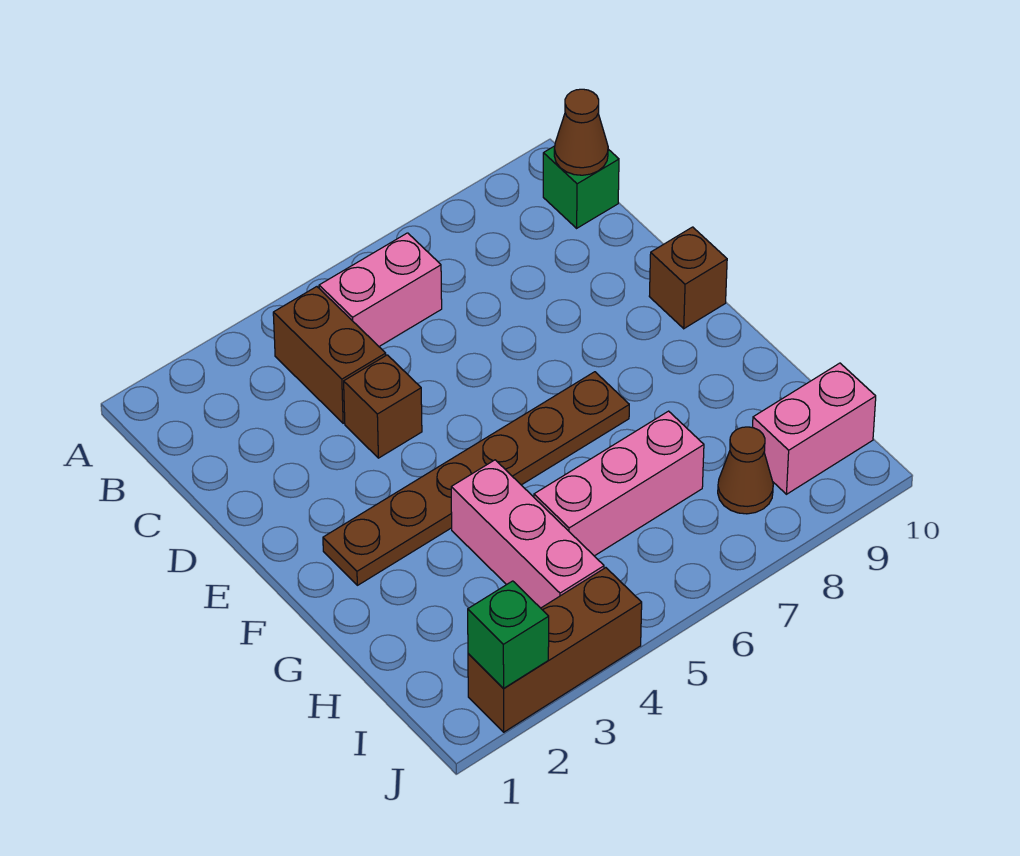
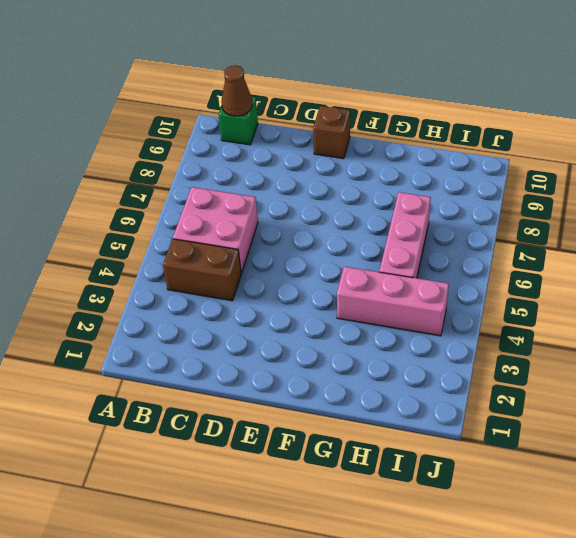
pink 2x2 brick [173,187,258,273] -> pink 1x2 brick [319,233,442,346]
none -> brown 1x1 brick [344,355,422,458]
none -> brown 1x6 plate [323,372,629,585]
none -> brown 1x1 cone [718,427,773,514]

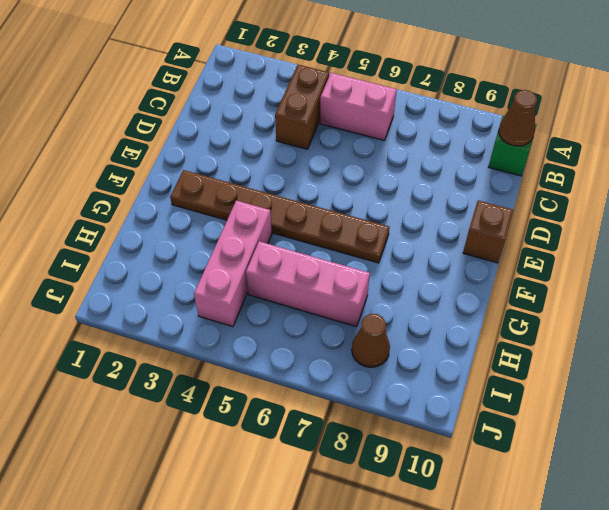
none -> brown 1x1 brick [344,355,422,458]
none -> pink 1x2 brick [753,363,876,494]
none -> brown 1x3 brick [468,568,642,732]

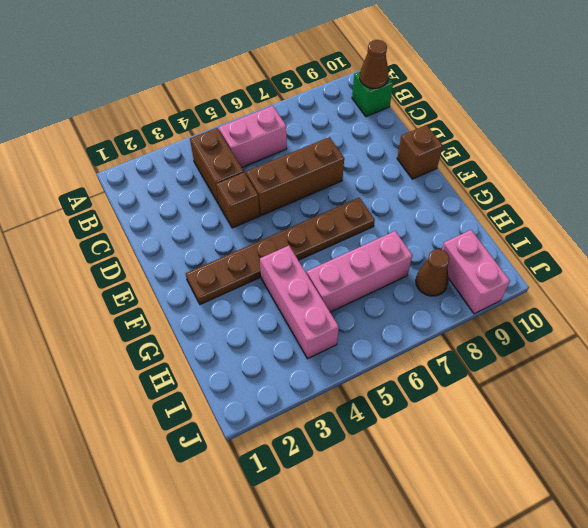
brown 1x3 brick [246,137,344,216] -> brown 1x3 brick moved to [468,568,642,732]
pink 1x2 brick [442,230,510,314] -> pink 1x2 brick turned to [753,363,876,494]
none -> green 1x1 brick [468,581,549,688]

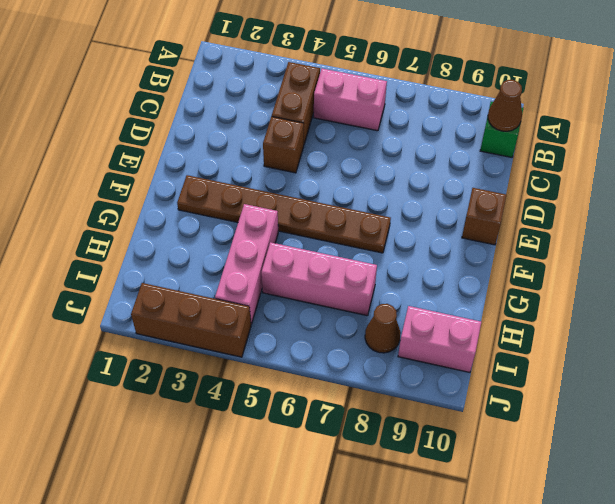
none -> green 1x1 brick [468,581,549,688]

